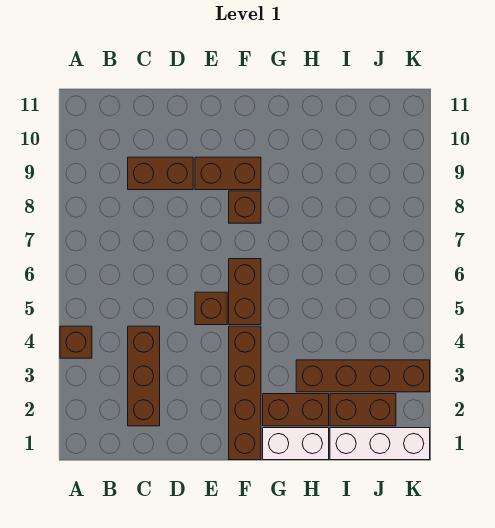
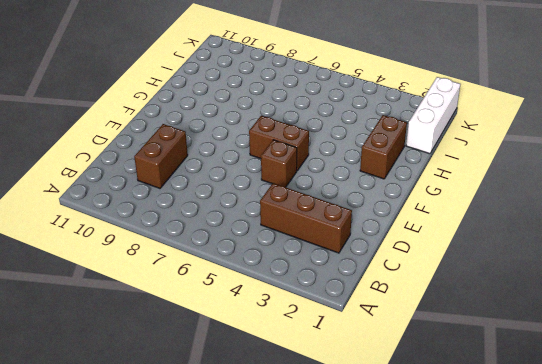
none -> brown 1x1 brick [60,326,92,358]
none -> brown 1x2 brick [195,157,261,190]
none -> brown 1x4 brick [229,326,261,460]

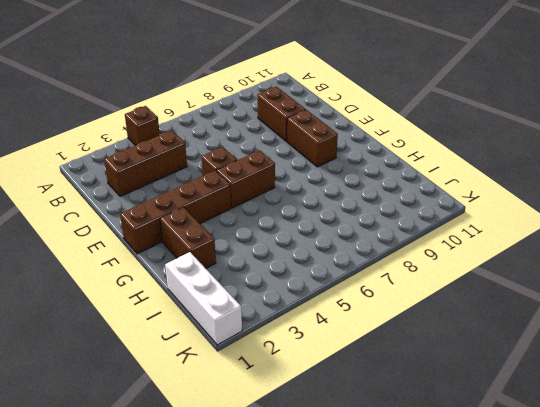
none -> brown 1x1 brick [229,191,261,223]
none -> white 1x2 brick [263,428,329,460]
none -> brown 1x4 brick [296,360,430,392]

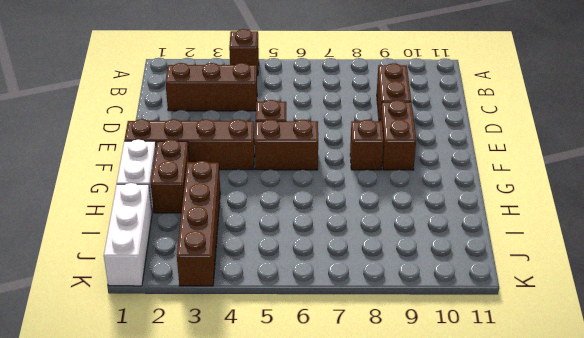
none -> brown 1x2 brick [330,394,396,426]

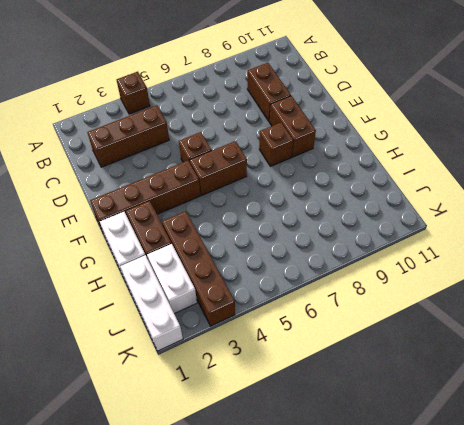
white 1x2 brick [147,244,197,314] -> brown 1x2 brick [330,394,396,426]

